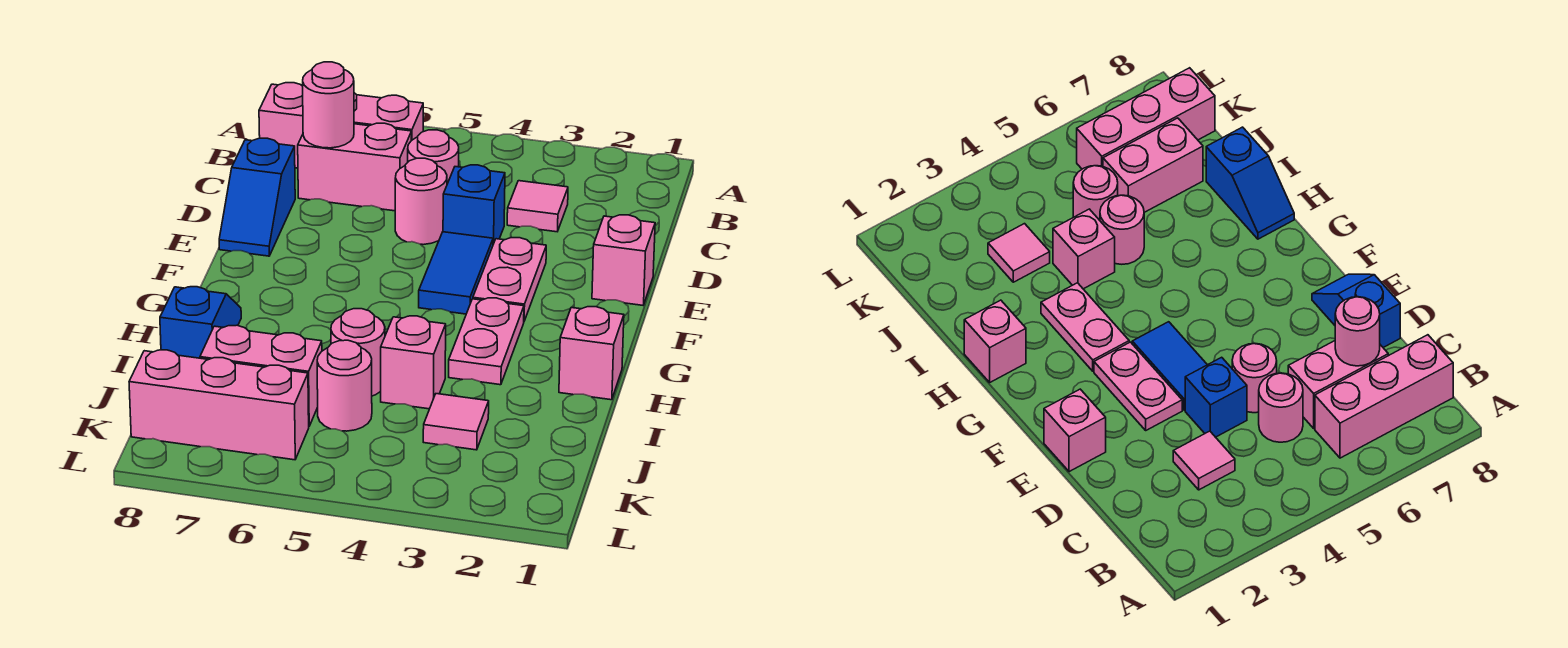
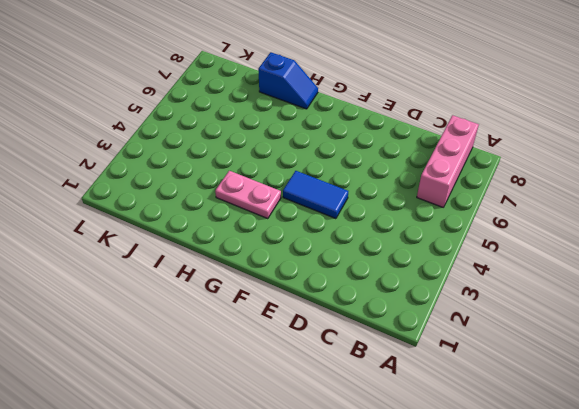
none -> pink 1x1 tile [507,181,568,232]
none -> pink 1x1 round brick [408,130,459,184]
none -> pink 1x2 brick [298,123,412,211]

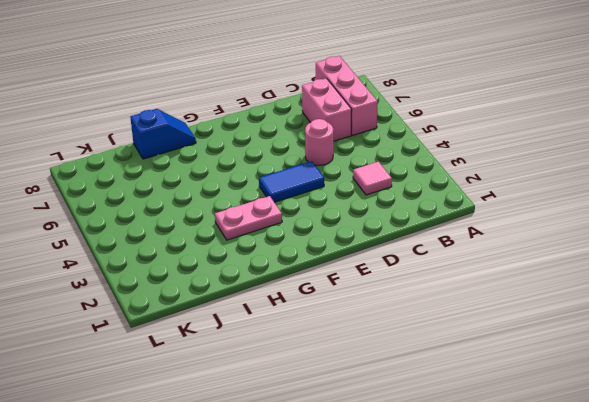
none -> pink 1x1 round brick [408,130,459,184]
none -> blue 1x1 brick [443,165,505,244]
none -> blue 1x2 slope [219,138,295,256]

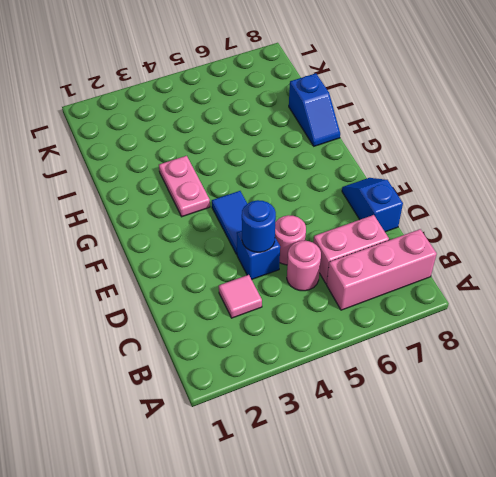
blue 1x1 round brick [242,200,276,252] -> none
none -> pink 1x1 brick [592,215,655,305]
none -> pink 1x2 plate [473,238,546,321]
none -> pink 1x1 brick [559,307,624,400]

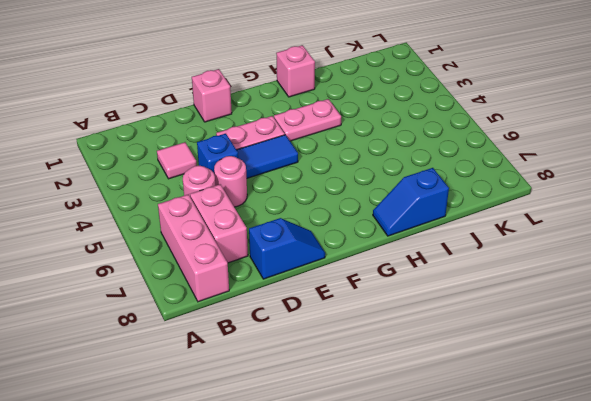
none -> pink 1x1 brick [381,316,446,409]
none -> pink 1x1 round brick [331,309,385,396]
none -> pink 1x1 tile [423,394,489,450]

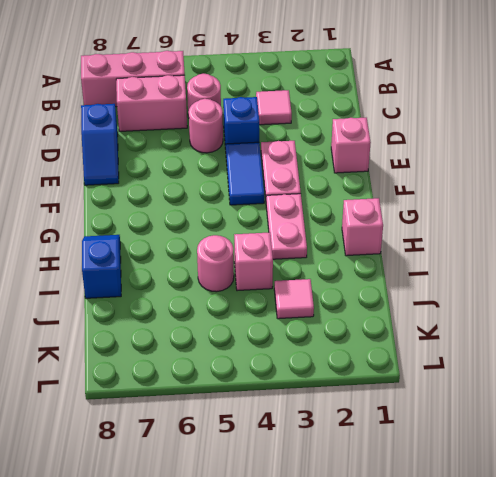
none -> pink 1x1 round brick [317,340,372,431]
none -> pink 1x2 brick [200,325,322,426]
none -> pink 1x3 brick [129,350,309,460]

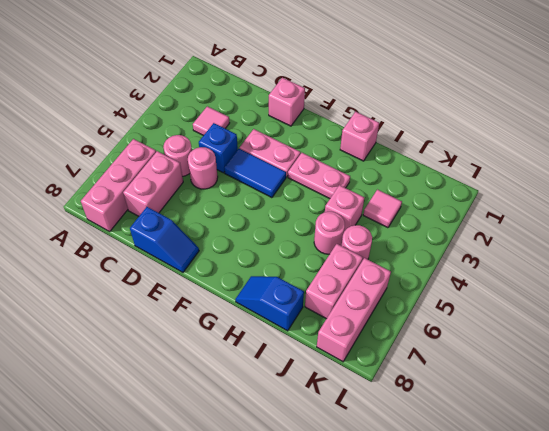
none -> pink 1x1 round brick [303,62,354,148]

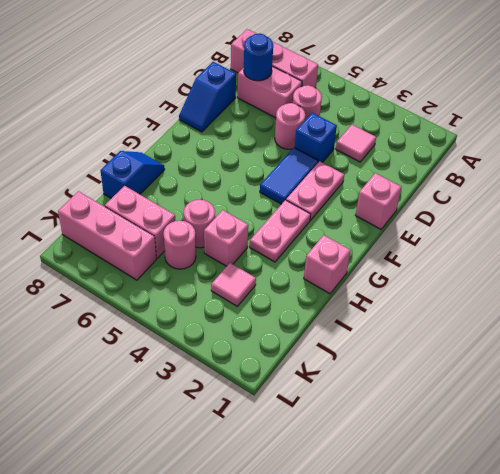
blue 1x1 round brick [244,33,273,81] -> pink 1x1 round brick [303,62,354,148]

